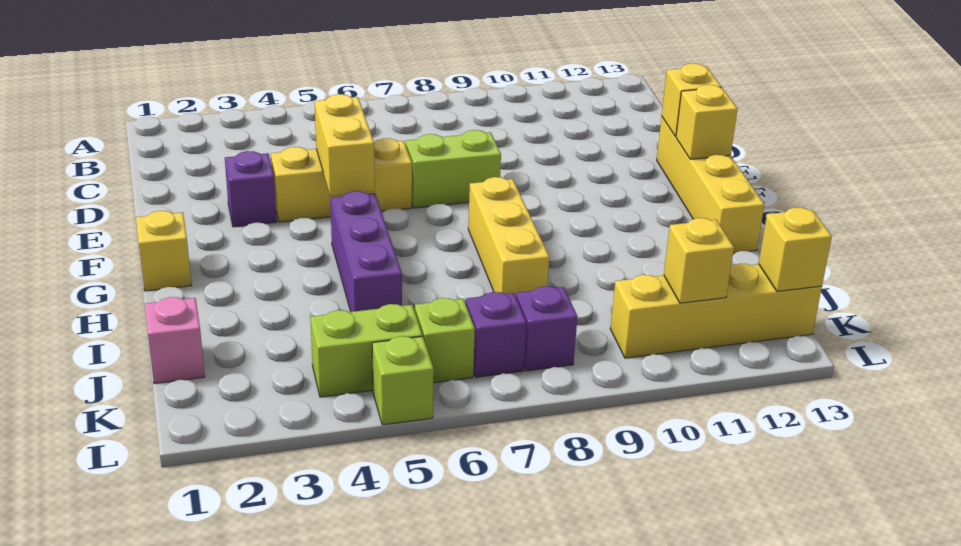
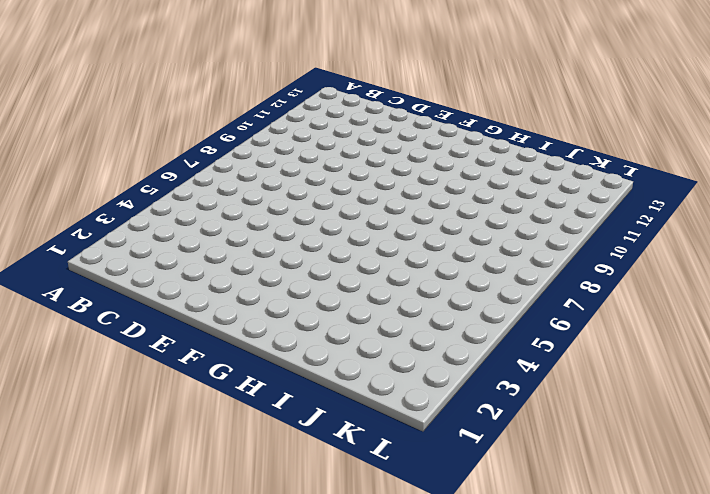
none -> purple 1x1 brick [225,151,277,227]
none -> yellow 1x3 brick [271,138,412,222]
none -> lime 1x2 brick [406,130,501,208]

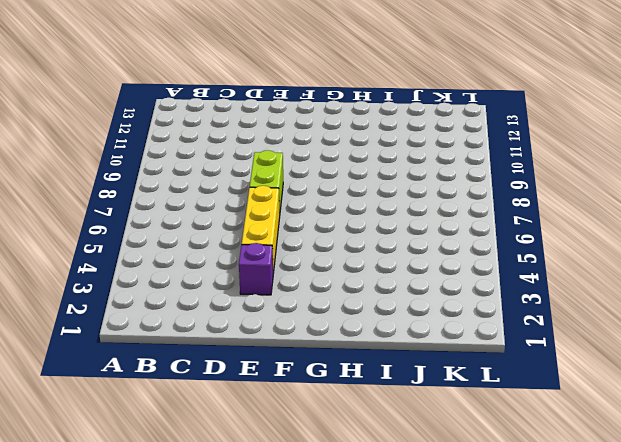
none -> yellow 1x4 brick [657,117,764,253]
none -> yellow 1x1 brick [136,211,191,291]
none -> purple 1x3 brick [330,191,402,312]

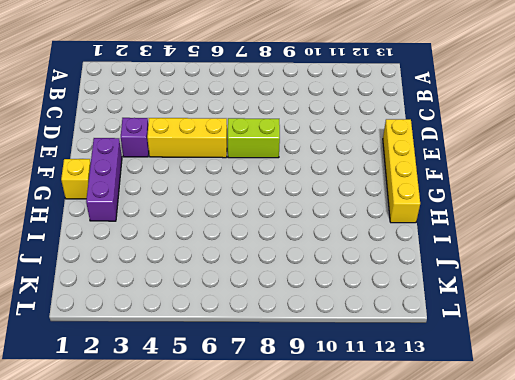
purple 1x3 brick [86,138,122,221] -> purple 1x3 brick moved to [330,191,402,312]
none -> yellow 1x3 brick [468,177,549,296]
none -> pink 1x1 brick [145,297,205,384]
none -> lime 1x2 brick [310,304,422,397]

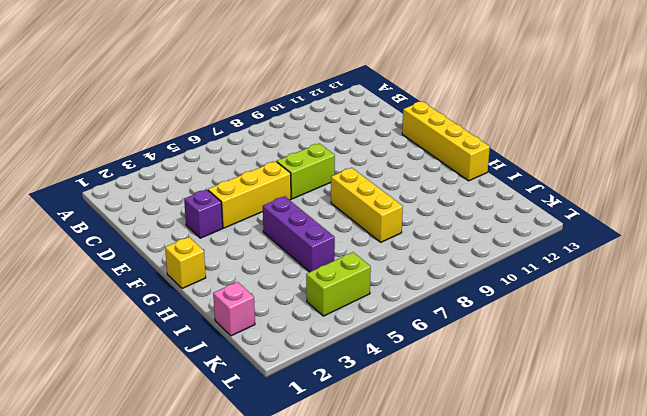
none -> lime 1x1 brick [415,298,475,383]
none -> purple 1x1 brick [466,292,527,377]
none -> purple 1x1 brick [516,286,577,371]

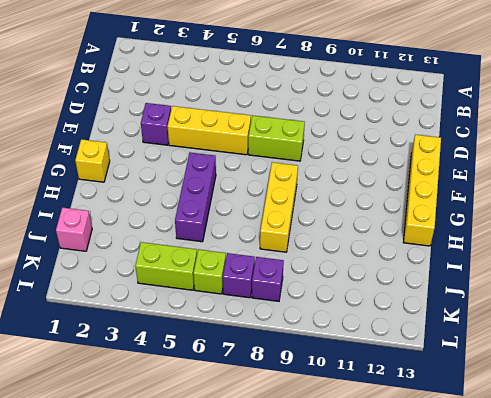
none -> yellow 1x4 brick [610,264,822,358]
none -> lime 1x1 brick [372,336,434,425]
none -> yellow 1x2 brick [315,94,375,196]

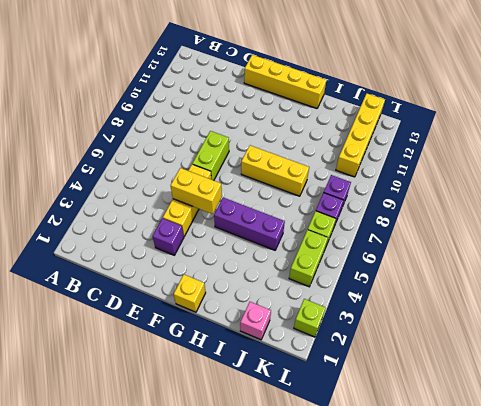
lime 1x1 brick [294,299,326,337] -> lime 1x1 brick moved to [372,336,434,425]
none -> yellow 1x1 brick [662,63,721,136]
none -> yellow 1x1 brick [676,85,738,159]
none -> yellow 1x1 brick [664,218,734,303]

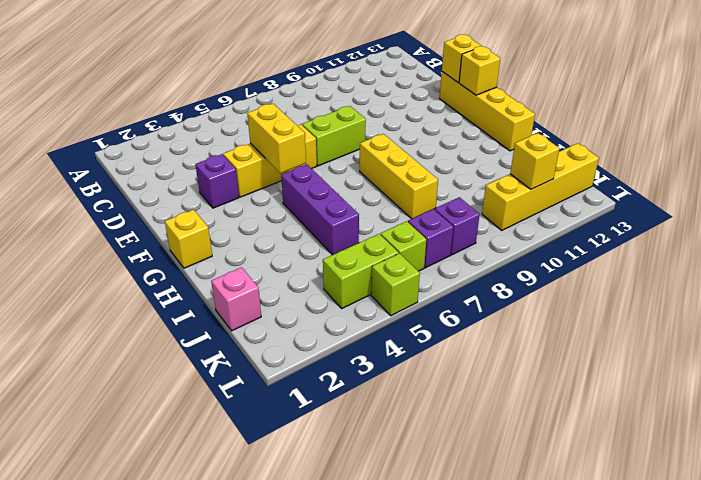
none -> yellow 1x1 brick [759,208,832,291]

